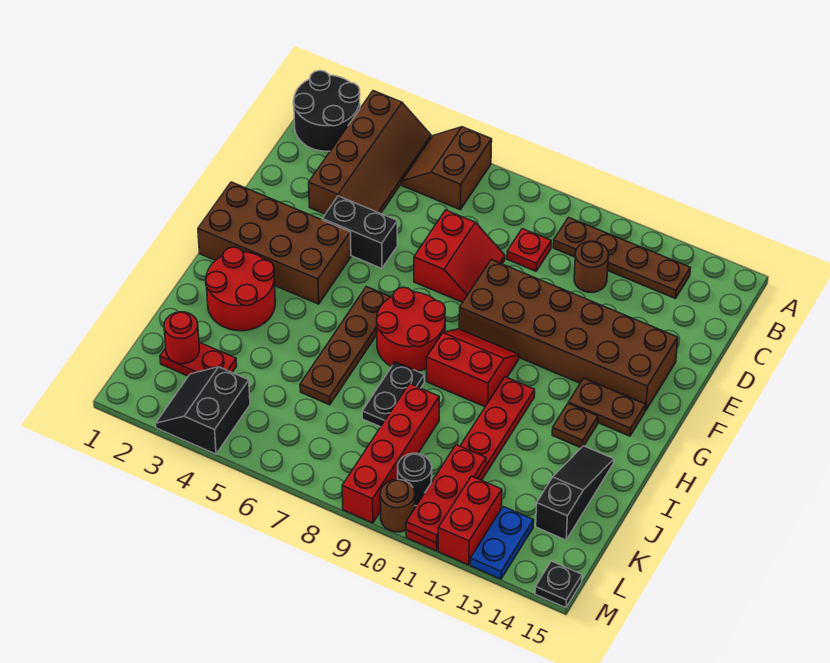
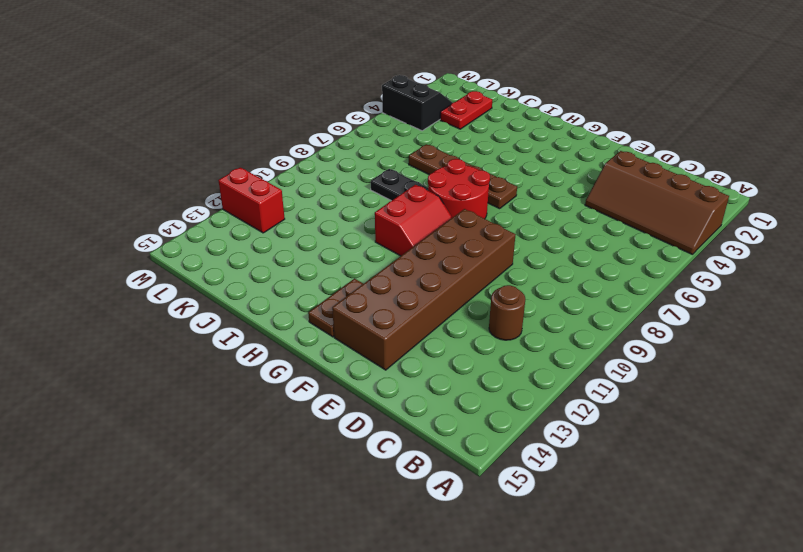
none -> black 2x2 round brick [293,71,360,151]
none -> brown 2x2 slope [402,127,492,210]
none -> brown 1x4 plate [553,217,690,299]

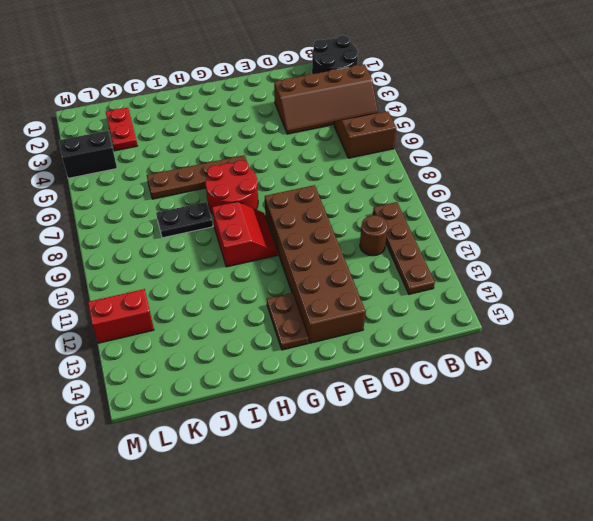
none -> red 1x1 plate [507,229,551,271]
none -> red 2x2 slope [414,210,505,302]
none -> black 1x2 brick [322,196,398,268]

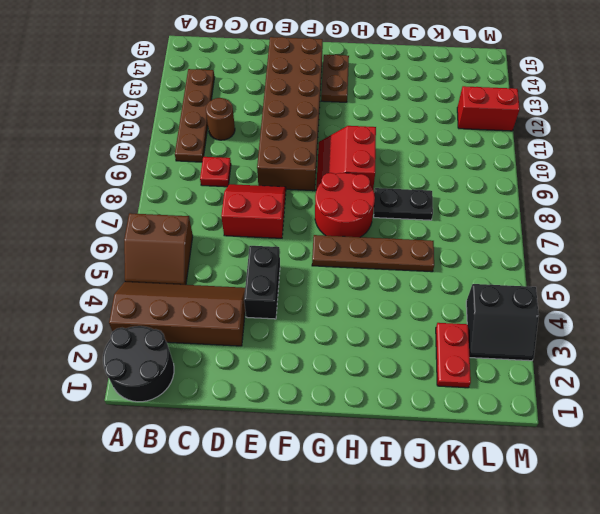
none -> brown 2x4 brick [198,182,351,304]
none -> red 2x2 round brick [206,247,275,331]
none -> red 1x6 plate [406,377,535,551]

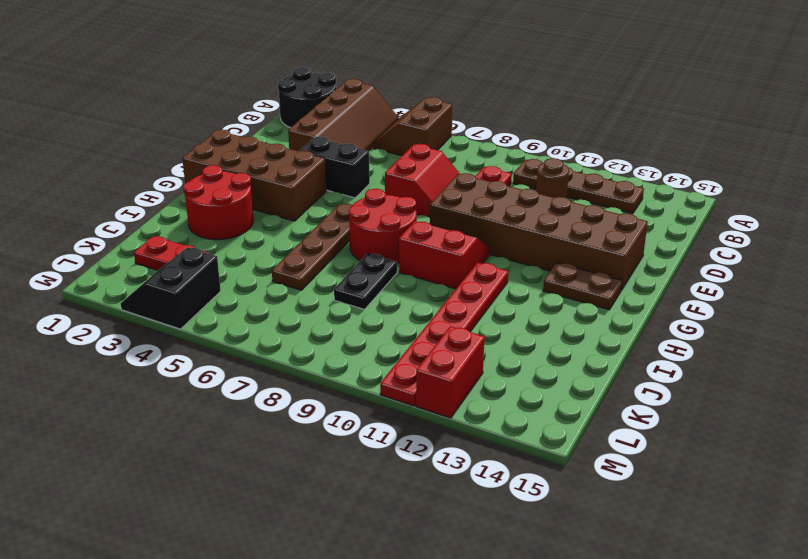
none -> brown 1x1 plate [552,403,598,448]
none -> black 1x3 slope [536,446,614,540]
none -> red 1x4 brick [342,384,439,523]

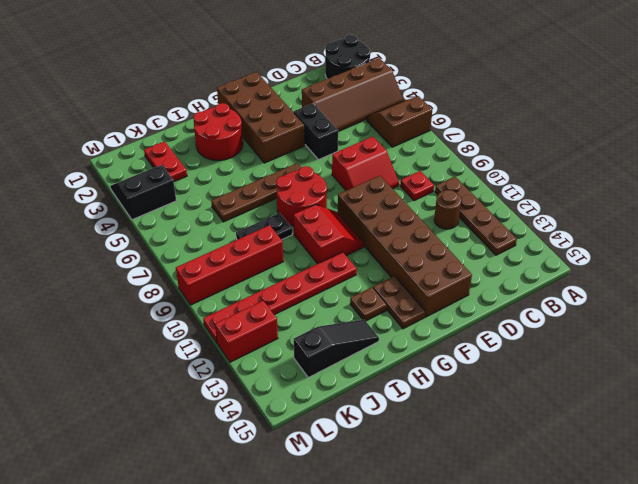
none -> black 1x1 round brick [398,453,432,506]
none -> blue 1x2 plate [470,507,534,579]
none -> brown 1x1 round brick [380,480,415,532]

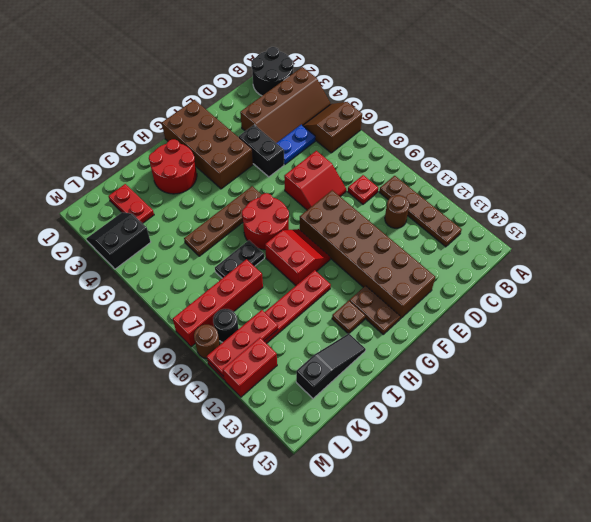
blue 1x2 plate [277,125,315,165] -> blue 1x2 plate moved to [470,507,534,579]
none -> black 1x1 plate [535,561,582,608]
none -> red 1x1 round brick [164,312,199,364]

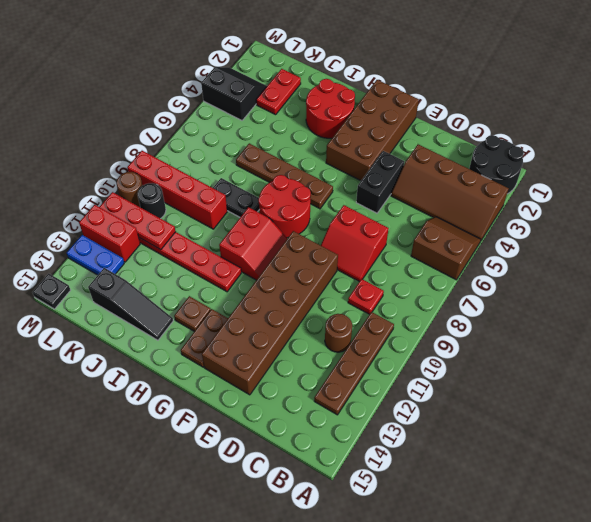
none -> red 1x1 round brick [164,312,199,364]

